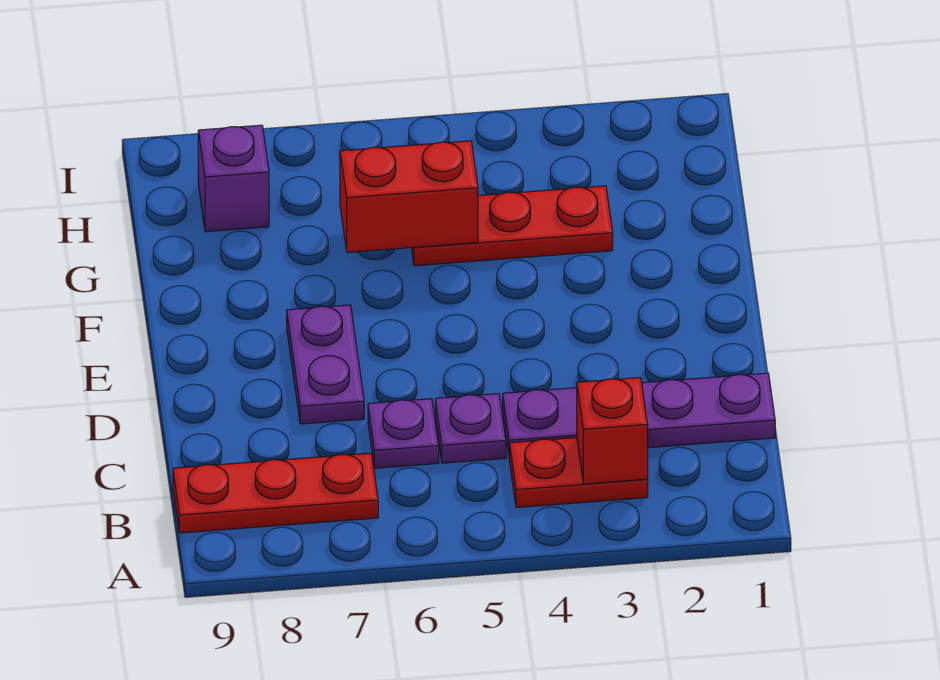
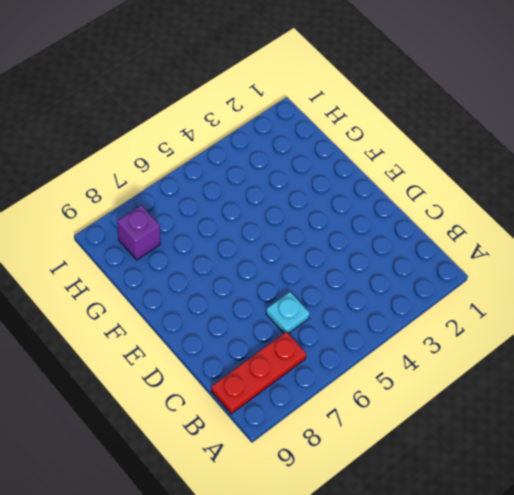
cyan 1x1 plate [266,292,310,333] -> purple 1x1 plate [368,399,439,468]
none -> red 1x2 plate [509,438,648,507]
none -> purple 1x4 plate [503,373,775,454]

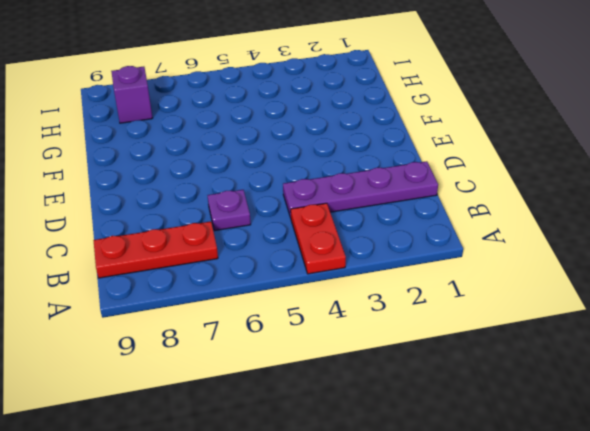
red 1x2 plate [291,203,346,274] -> red 1x2 plate turned to [509,438,648,507]
none -> purple 1x1 plate [435,394,506,463]
none -> purple 1x2 plate [287,305,364,424]

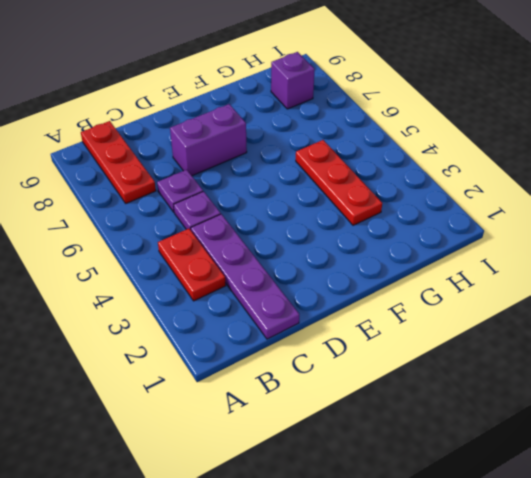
purple 1x2 brick [170,104,247,176] -> purple 1x2 plate [287,305,364,424]
none -> red 1x1 brick [577,378,648,484]
none -> red 1x2 brick [340,141,478,252]

